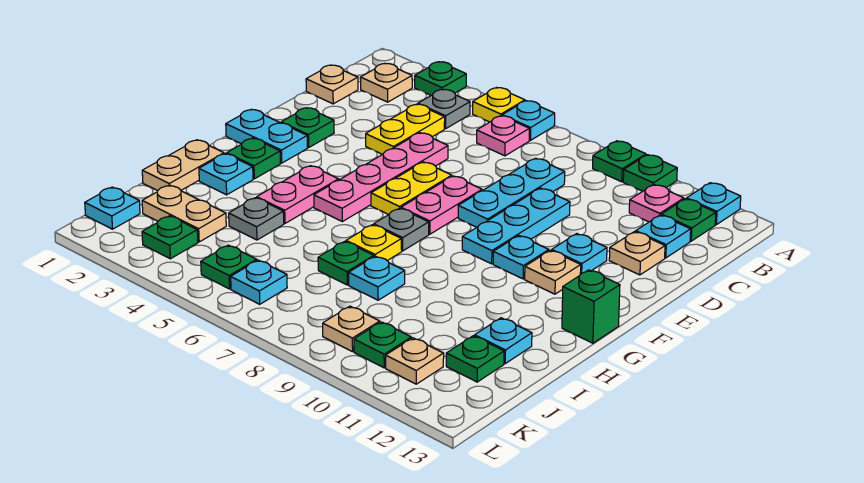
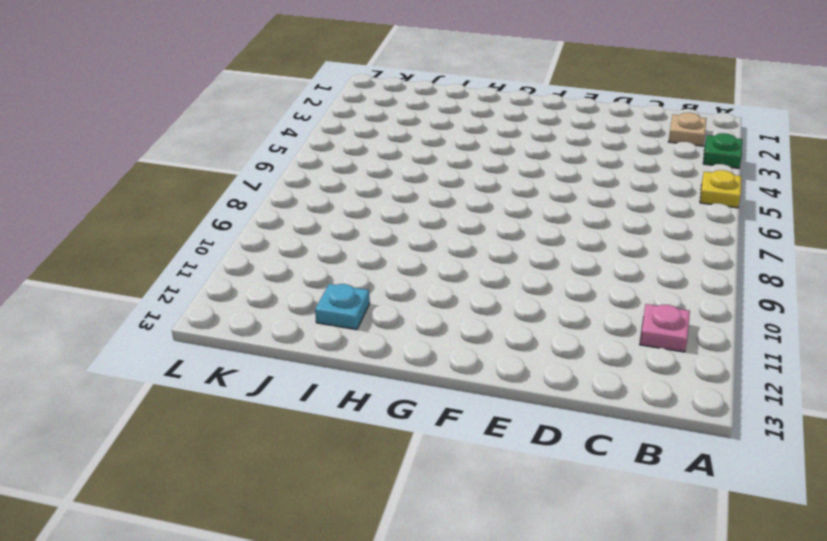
none -> cyan 1x1 plate [502,101,555,140]
none -> green 1x1 plate [593,141,646,182]
none -> green 1x1 plate [623,155,677,191]
none -> cyan 1x1 plate [687,183,741,225]

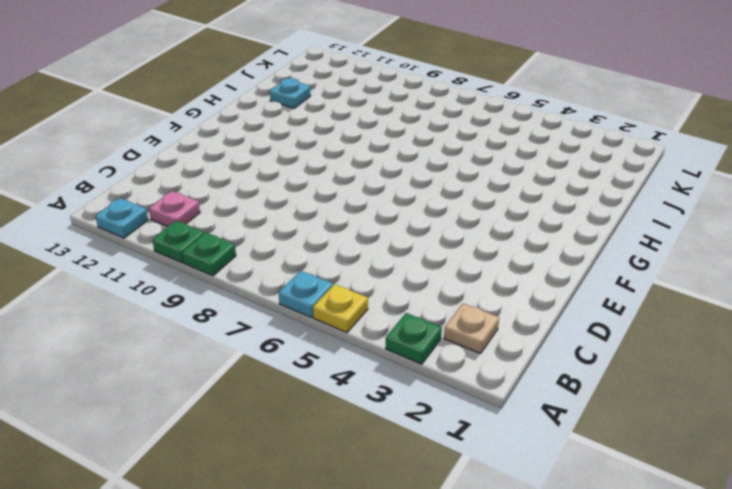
none -> grey 1x1 plate [418,89,470,129]
none -> pink 1x1 plate [477,116,529,156]
none -> green 1x1 plate [661,199,716,241]
none -> tan 1x1 plate [306,65,358,104]

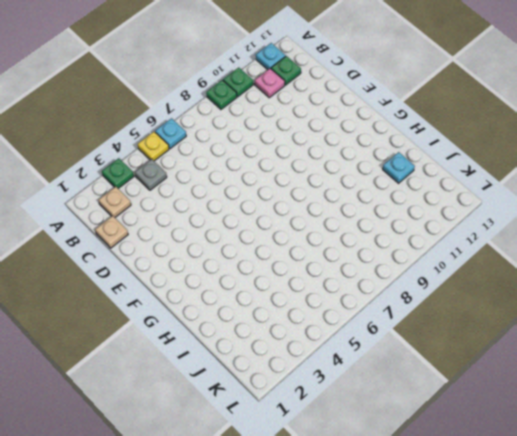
none -> pink 1x1 plate [477,116,529,156]
none -> yellow 1x2 plate [366,104,445,154]
none -> cyan 1x3 plate [458,158,565,227]
none -> cyan 1x1 plate [636,215,691,258]

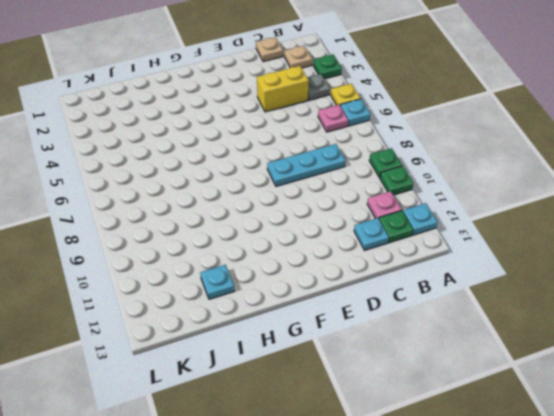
yellow 1x2 brick [257,66,309,112] -> yellow 1x2 plate [366,104,445,154]
none -> pink 1x4 plate [314,133,448,222]
none -> cyan 1x3 plate [462,188,570,264]
none -> tan 1x1 plate [609,232,665,275]
none -> green 1x1 plate [281,108,334,147]

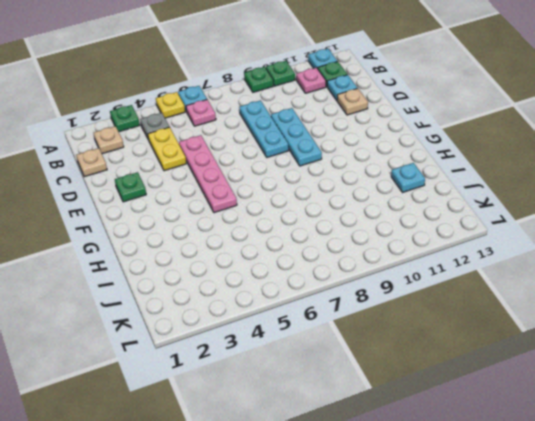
none -> yellow 1x2 plate [371,162,452,214]
none -> pink 1x2 plate [401,176,482,234]
none -> cyan 1x1 plate [552,234,607,275]
none -> cyan 1x2 plate [226,109,307,163]

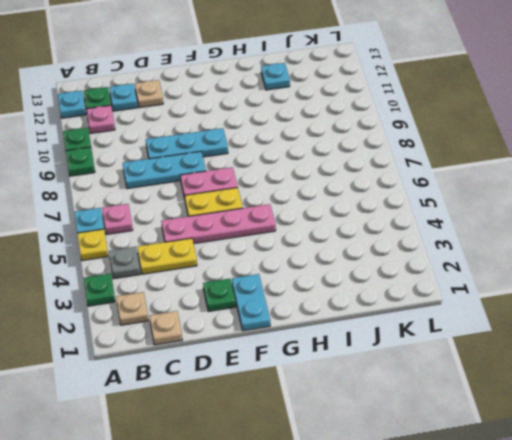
none -> cyan 1x1 plate [552,234,607,275]
none -> cyan 1x1 plate [493,236,549,279]
none -> tan 1x1 plate [525,250,581,294]
none -> green 1x1 plate [227,138,280,179]

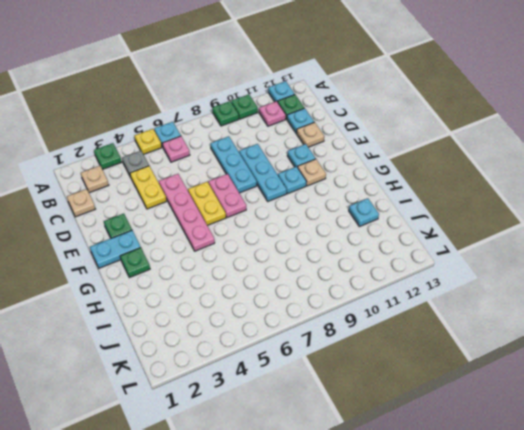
none -> pink 1x2 plate [257,166,339,223]
none -> grey 1x1 plate [374,208,429,251]
none -> green 1x1 brick [562,270,620,343]
none -> tan 1x2 plate [142,140,224,191]

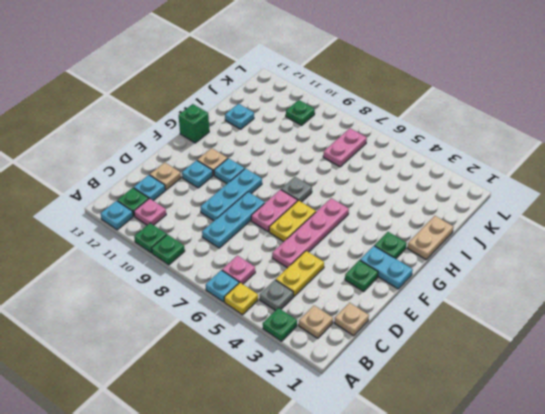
pink 1x2 plate [323,128,367,167] -> pink 1x2 plate moved to [257,166,339,223]
none -> cyan 1x1 plate [199,154,253,195]
none -> yellow 1x1 plate [346,225,402,260]
none -> grey 1x1 plate [229,198,284,240]
none -> green 1x1 plate [318,241,374,285]

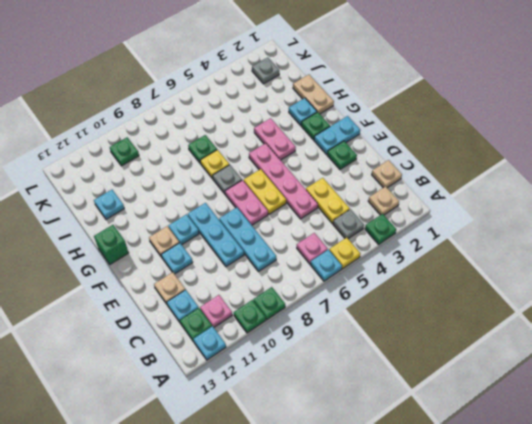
grey 1x1 plate [252,57,279,84] -> grey 1x1 plate moved to [229,198,284,240]
none -> cyan 1x1 plate [349,256,405,300]
none -> tan 1x2 plate [142,185,226,242]
none -> green 1x1 plate [446,336,504,382]
none -> cyan 1x1 plate [85,187,140,229]

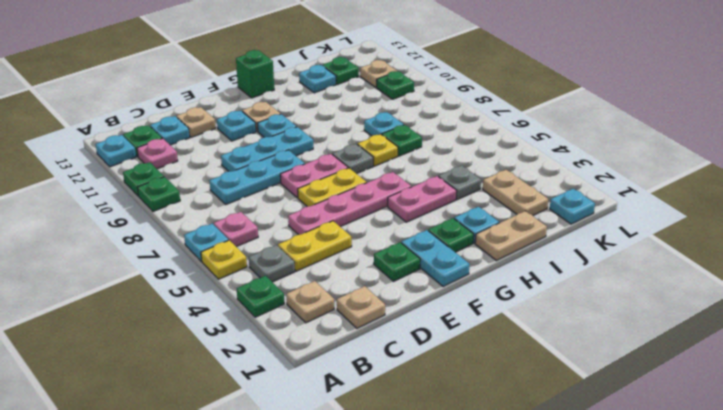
none -> green 1x1 plate [142,216,198,259]
none -> green 1x1 plate [201,245,257,289]
none -> cyan 1x1 plate [231,260,287,304]
none -> tan 1x1 plate [323,306,380,352]

